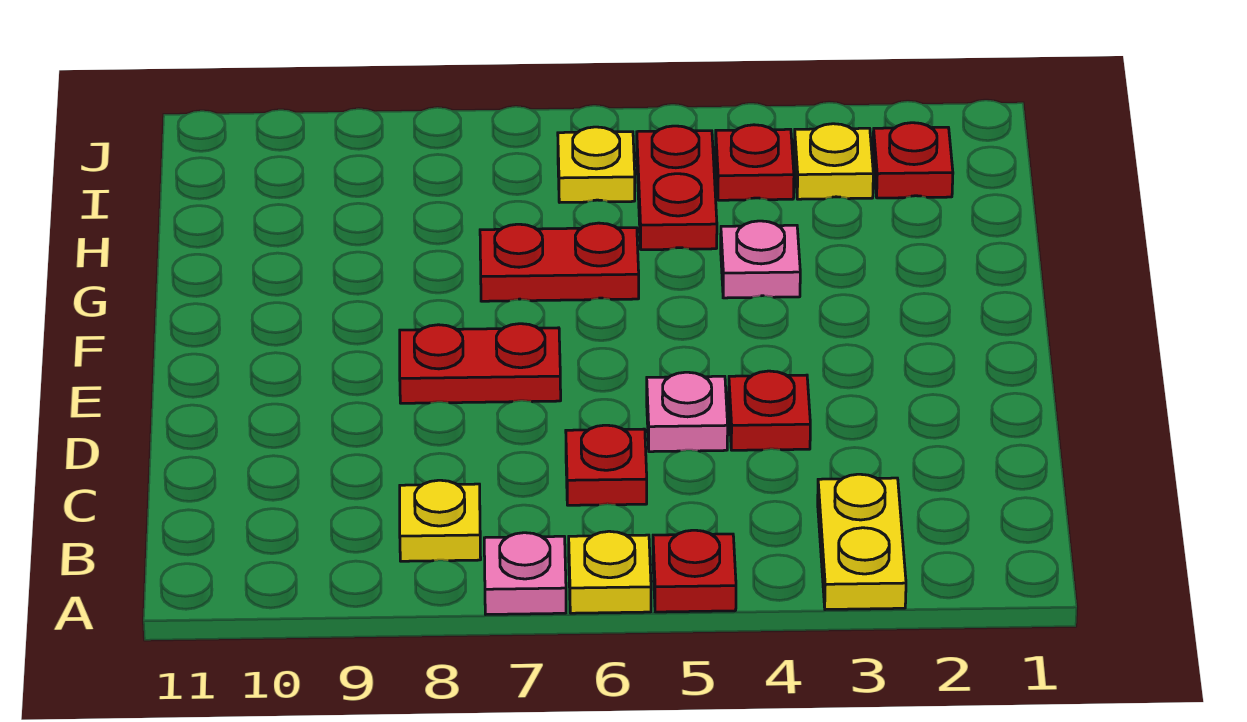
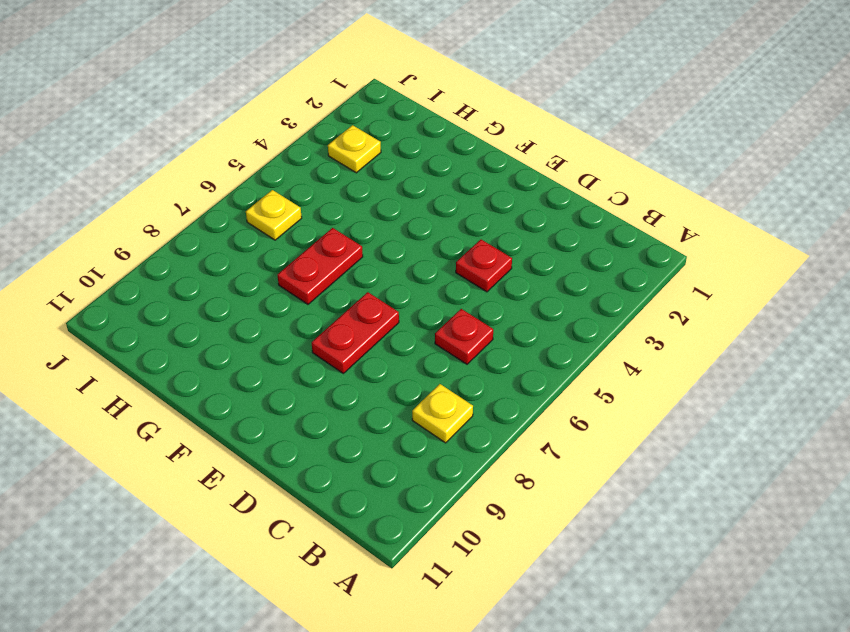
none -> yellow 1x2 plate [818,474,906,610]
none -> red 1x1 plate [653,530,736,612]
none -> yellow 1x1 plate [569,531,651,613]

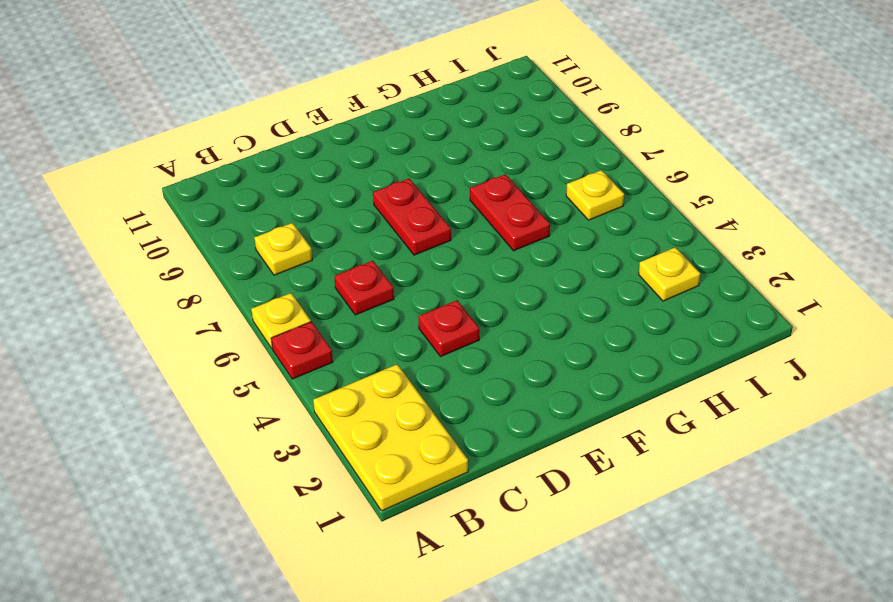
yellow 2x3 plate [313,364,468,511] -> yellow 1x2 plate [818,474,906,610]
none -> pink 1x1 plate [484,533,566,614]
none -> pink 1x1 plate [647,372,728,452]
none -> pink 1x1 plate [721,221,800,298]

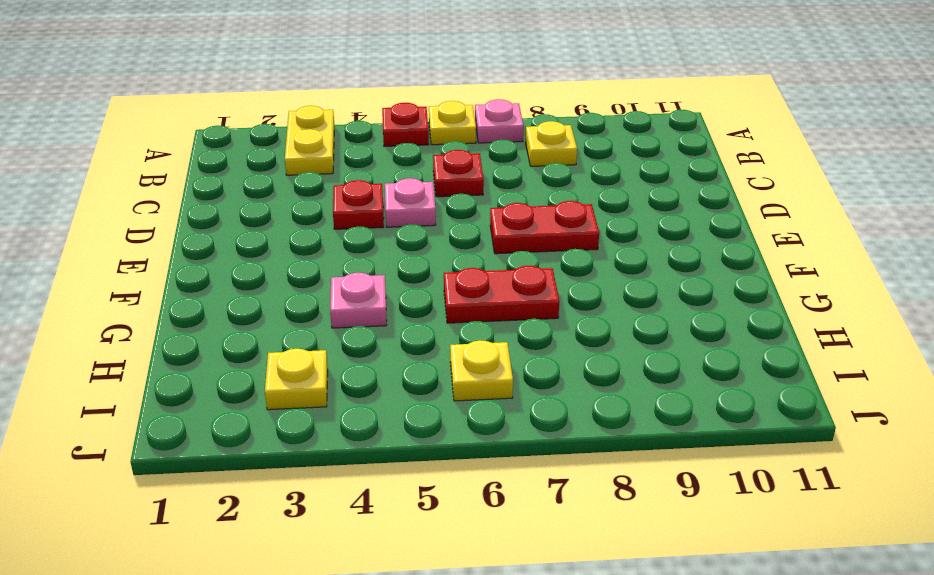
none -> red 1x2 plate [637,126,717,250]
none -> red 1x1 plate [873,123,953,198]
none -> red 1x1 plate [716,125,794,200]

